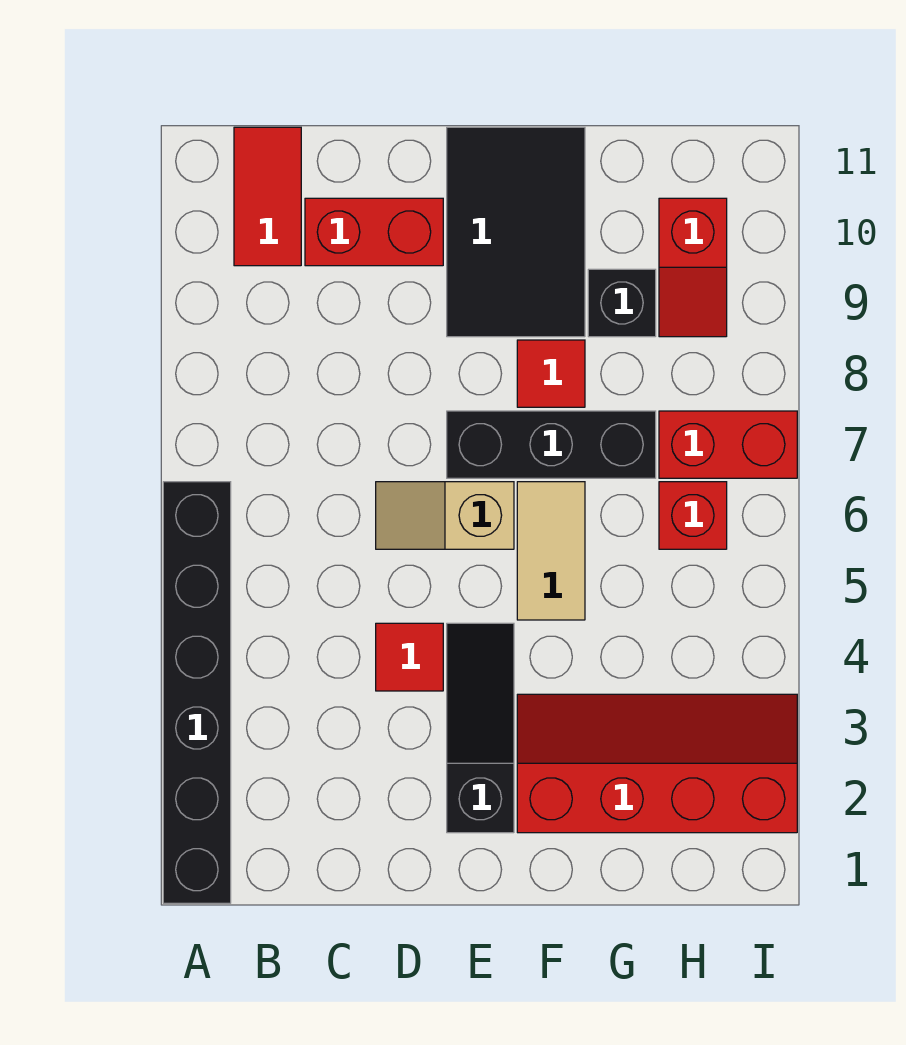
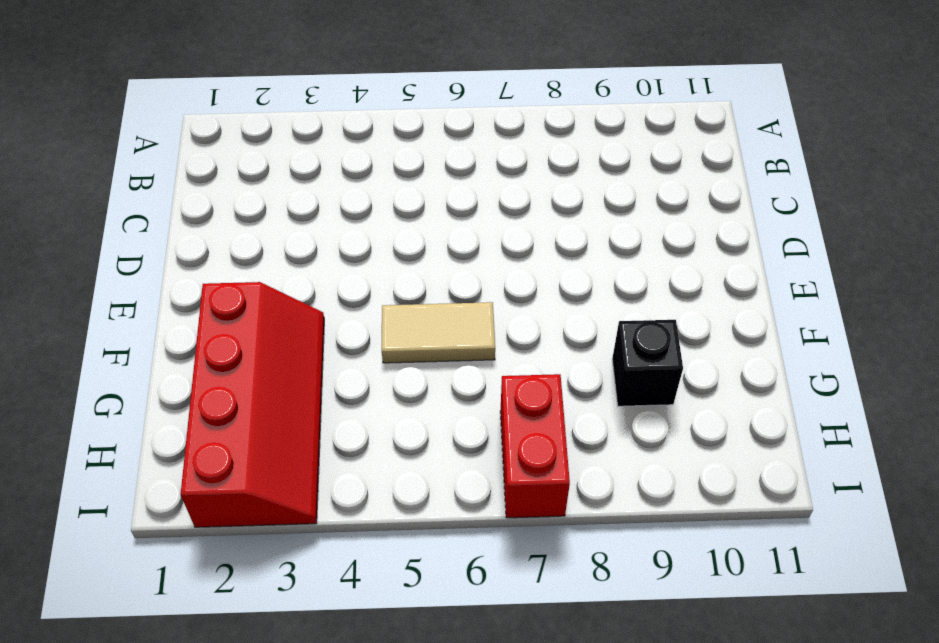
none -> black 1x6 brick [163,482,231,903]
none -> red 1x2 tile [234,127,301,266]
none -> red 1x2 brick [305,198,443,266]

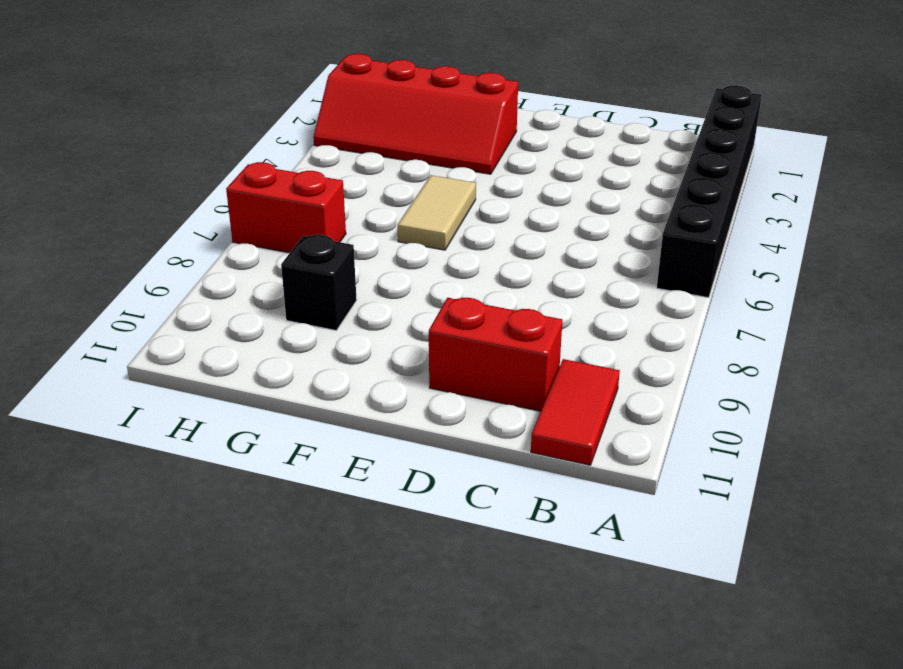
none -> red 1x1 tile [376,623,443,691]
none -> tan 1x2 slope [376,482,514,549]
none -> black 1x3 slope [447,623,514,833]

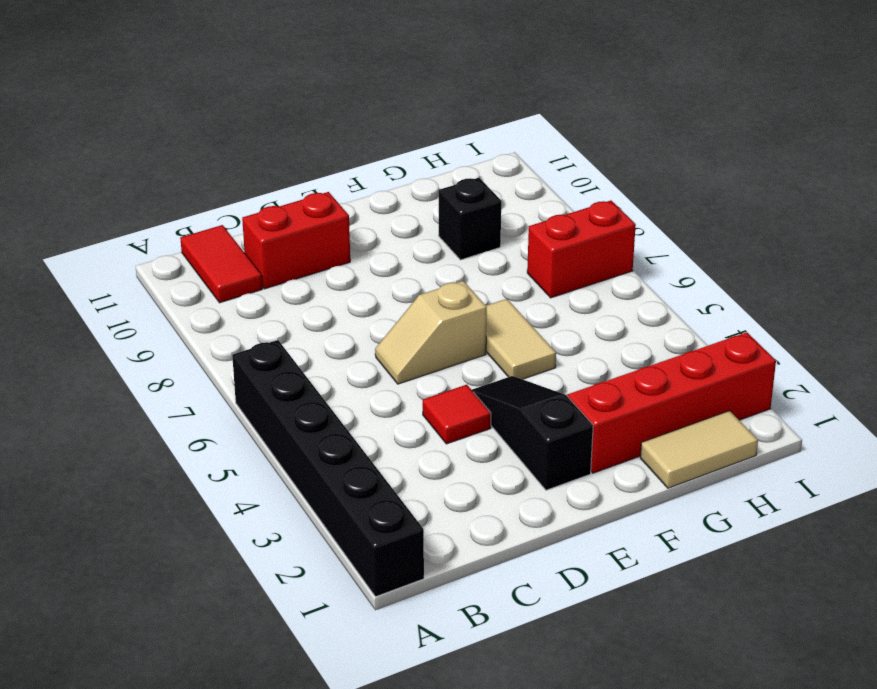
tan 1x2 tile [640,411,758,488] -> none
none -> black 1x3 brick [447,411,656,478]
none -> black 2x3 tile [447,127,585,337]
none -> red 1x1 tile [517,340,585,407]

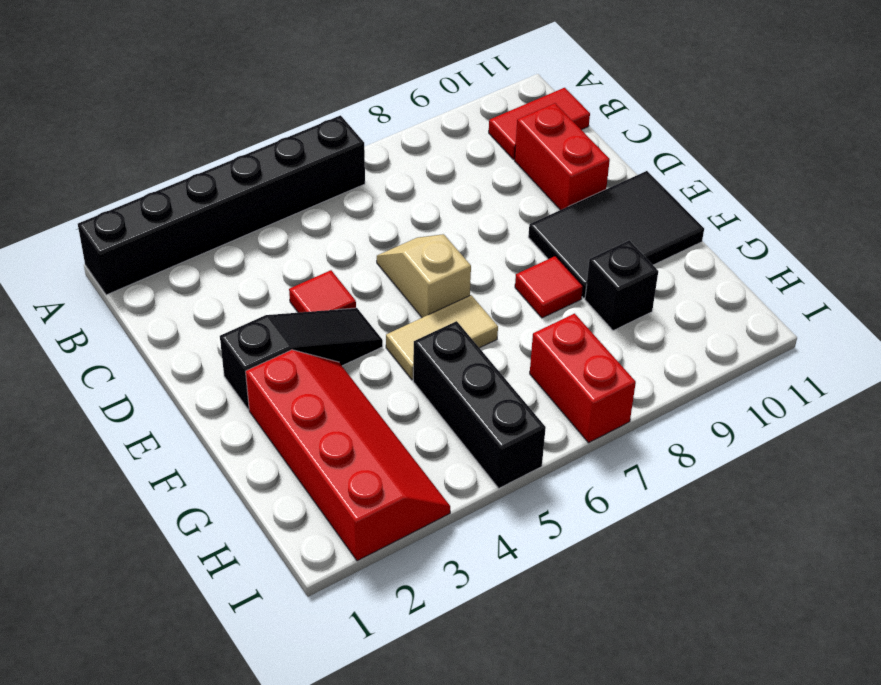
black 1x3 brick [413,321,546,488] -> black 1x3 brick moved to [447,411,656,478]
none -> red 1x1 brick [659,482,727,549]
none -> red 1x2 slope [659,198,727,337]

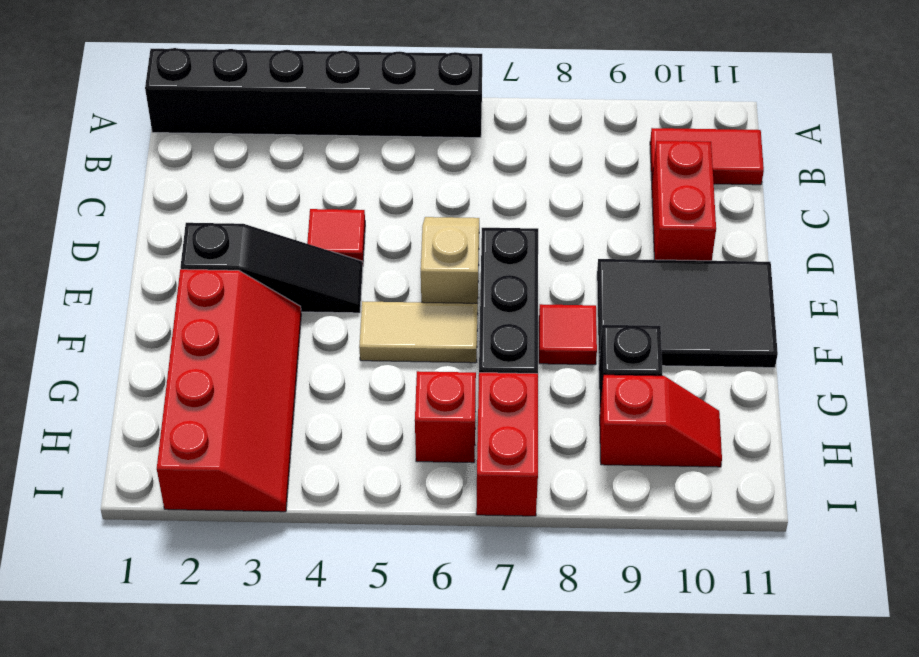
red 1x2 slope [600,375,722,467] -> red 1x2 slope turned to [659,198,727,337]

